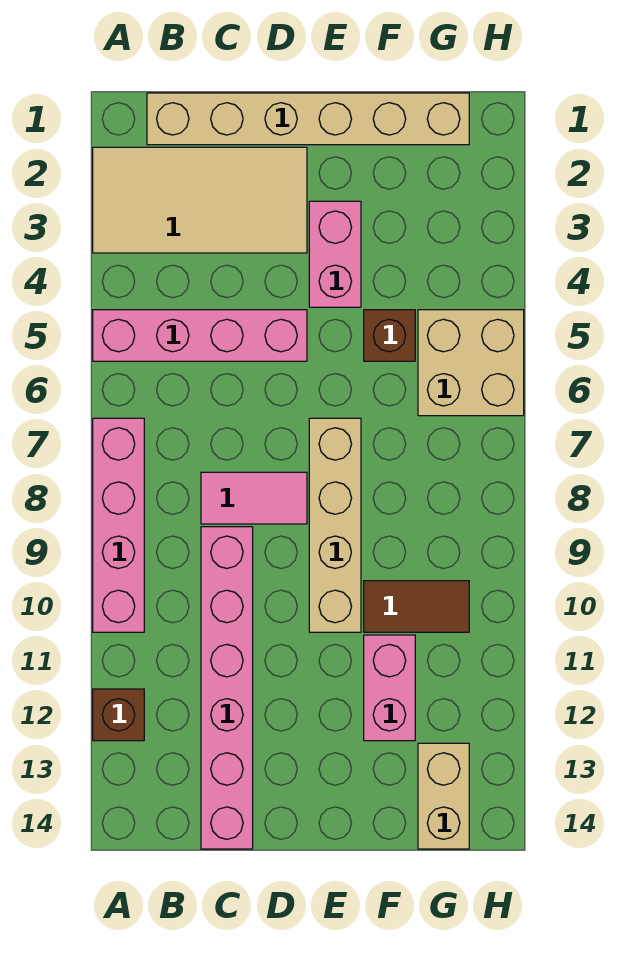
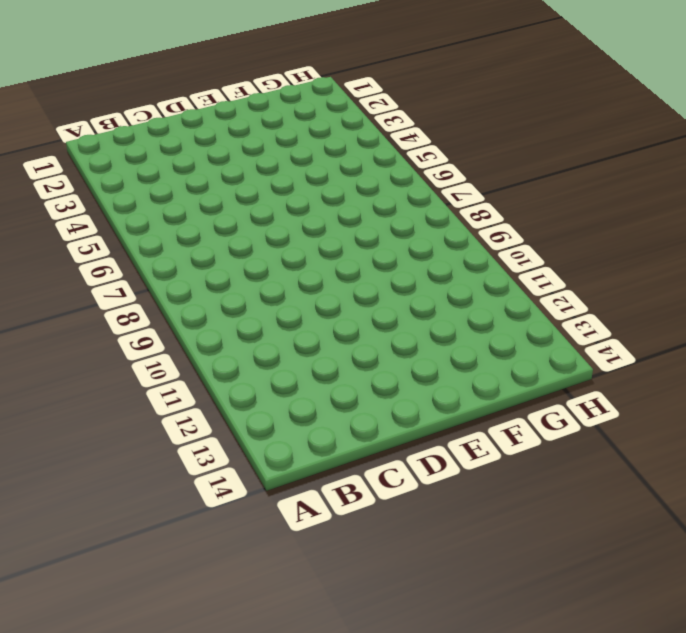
none -> tan 2x4 tile [93,147,307,253]
none -> pink 1x4 brick [93,310,307,361]
none -> pink 1x4 brick [93,418,144,632]

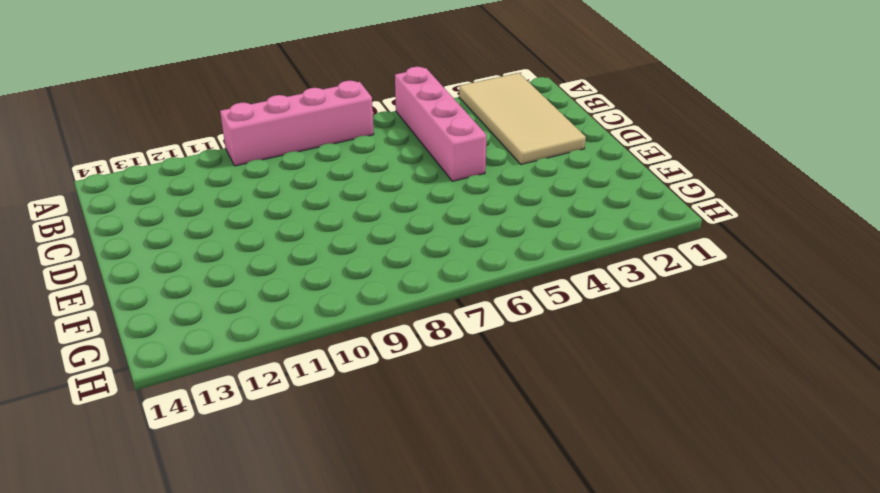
none -> brown 1x1 brick [93,689,144,741]
none -> tan 1x6 brick [147,93,469,145]
none -> pink 1x2 tile [201,472,307,524]

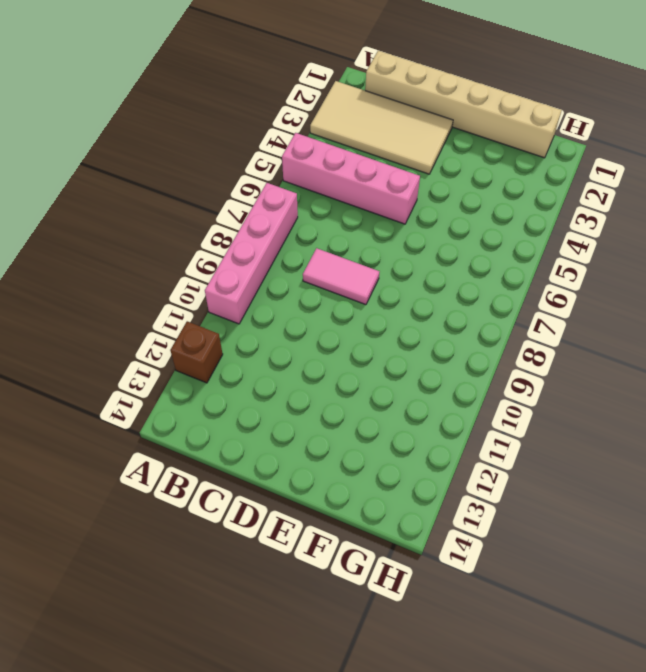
none -> pink 1x6 brick [201,527,253,849]
none -> pink 1x2 brick [309,201,361,307]
none -> tan 1x4 brick [309,418,361,632]

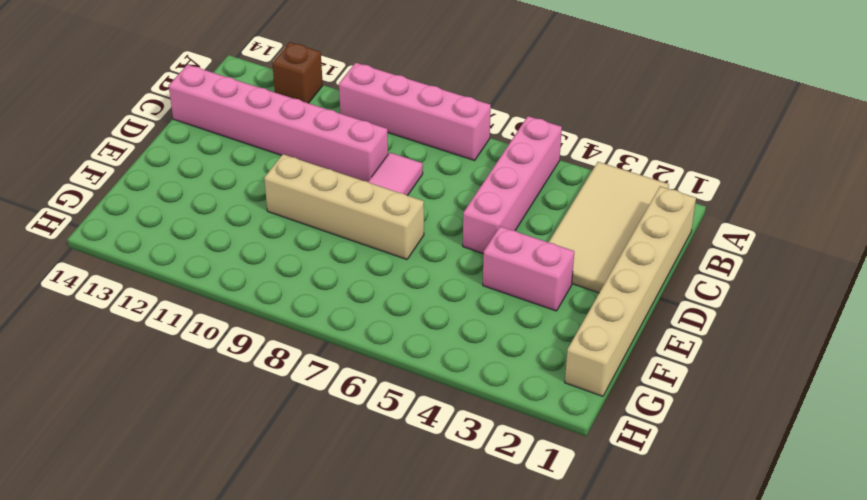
none -> brown 1x1 brick [364,310,415,361]
none -> brown 1x2 tile [364,581,469,632]
none -> pink 1x2 brick [364,635,415,741]

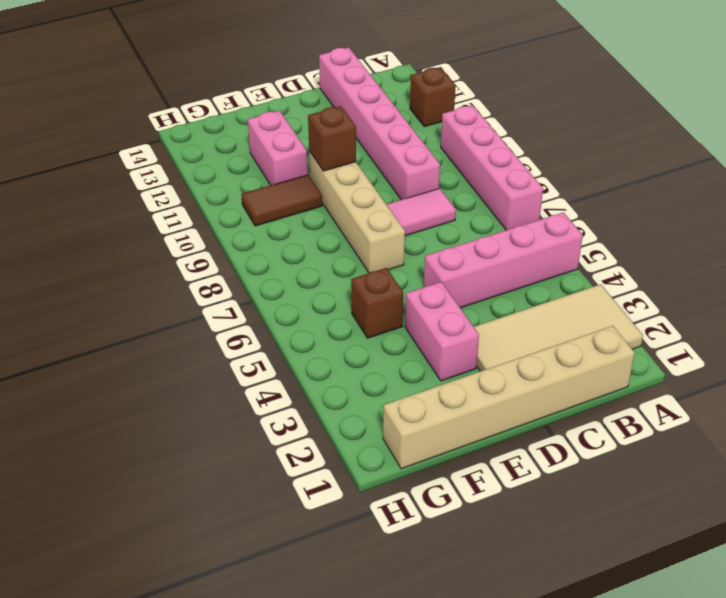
brown 1x1 brick [308,106,356,171] -> none
none -> tan 2x2 brick [418,310,524,416]
none -> tan 1x2 brick [418,743,469,849]

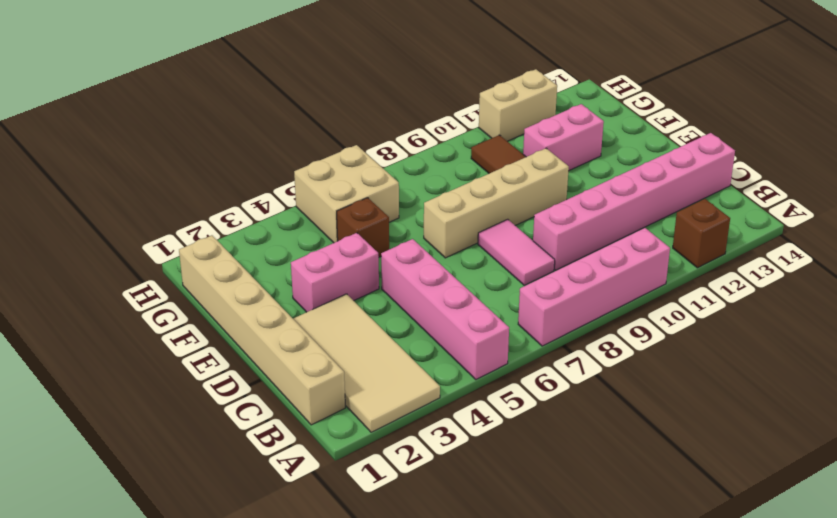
tan 1x2 brick [479,69,557,141] -> tan 1x2 brick moved to [418,743,469,849]

